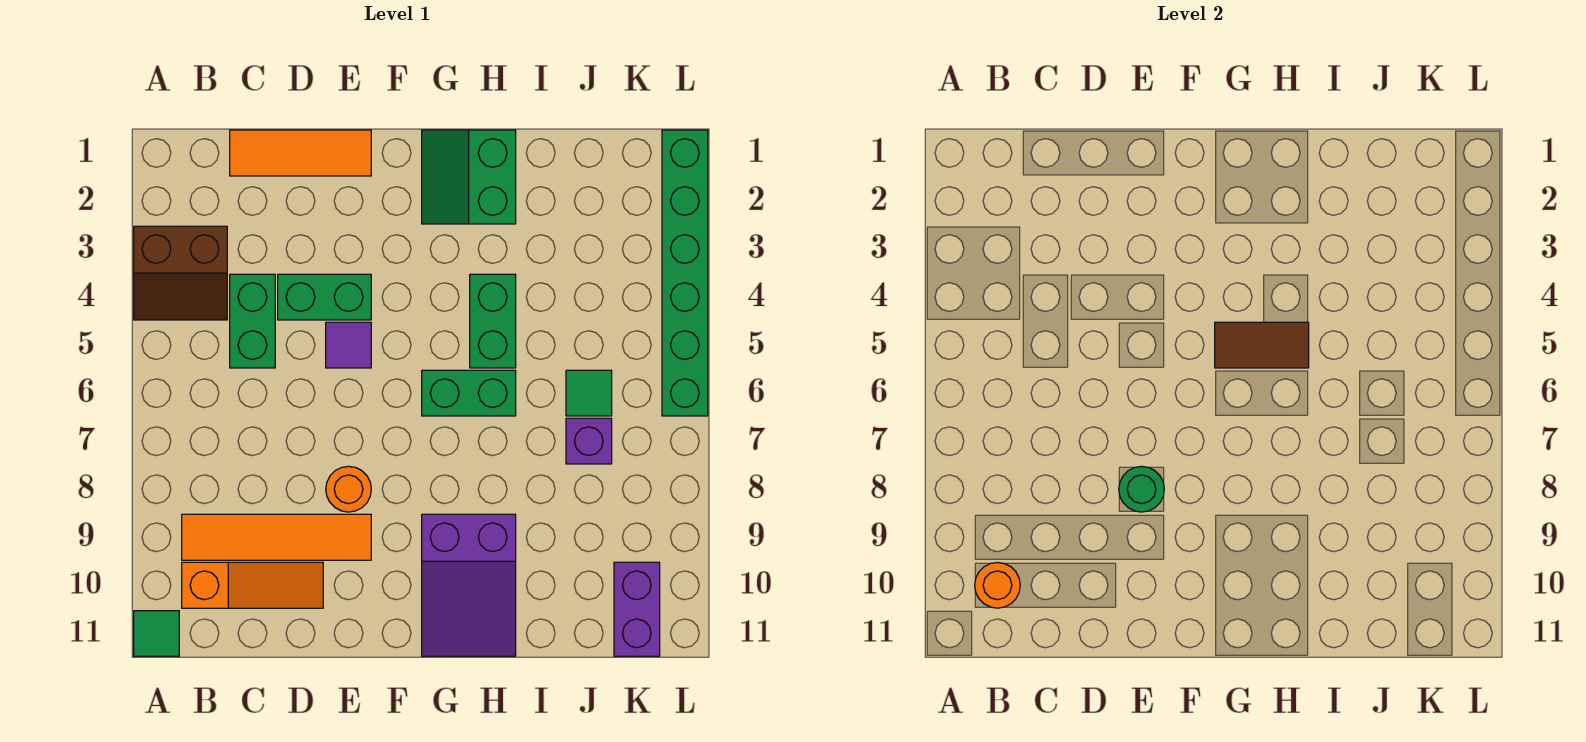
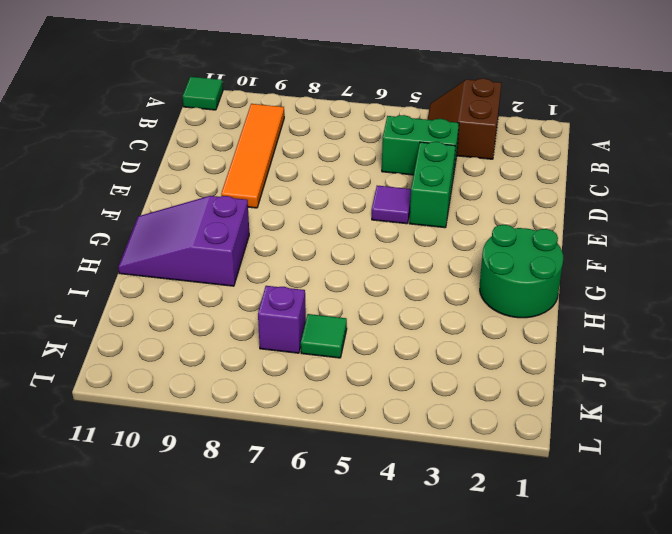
green 2x2 round brick [480,225,563,318] -> green 2x2 slope [422,130,516,224]
none -> orange 1x3 slope [182,562,323,608]
none -> orange 1x3 tile [230,130,371,176]
none -> orange 1x1 round brick [326,466,371,512]

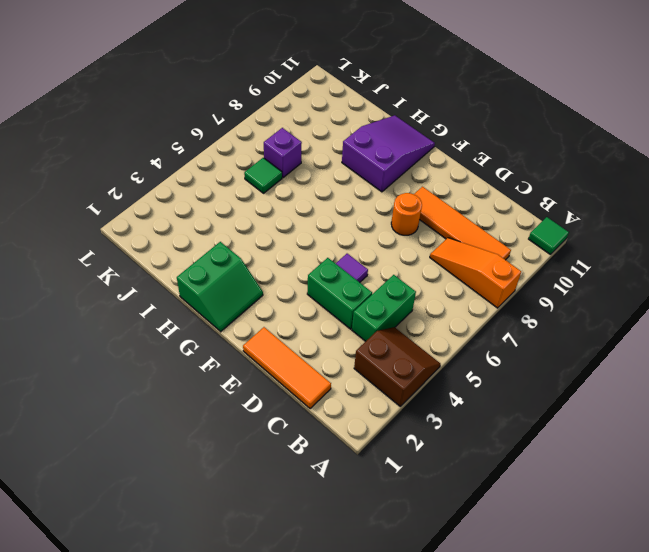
orange 1x3 slope [430,238,521,308] -> orange 1x3 slope moved to [182,562,323,608]
none -> green 1x2 brick [422,370,516,416]
none -> green 1x2 brick [470,274,516,368]
none -> purple 1x2 brick [614,562,660,656]

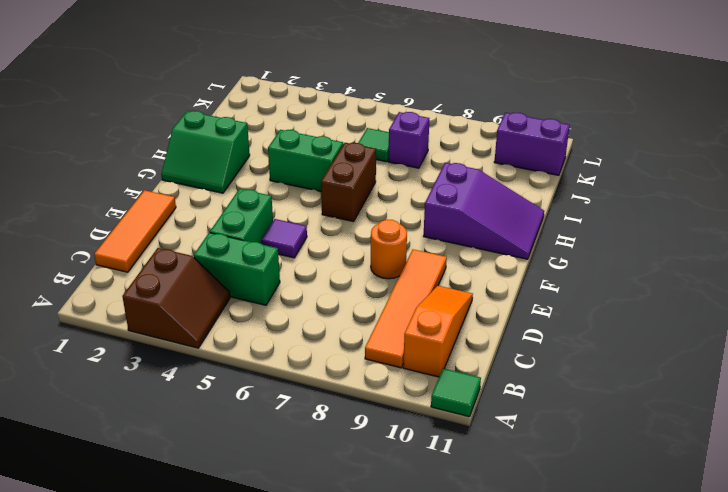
brown 1x2 brick [321,143,376,222] -> green 1x2 brick [422,370,516,416]
none -> green 1x6 brick [662,130,708,416]
none -> orange 1x1 round brick [975,563,1020,608]
none -> green 1x1 round brick [1119,466,1164,512]

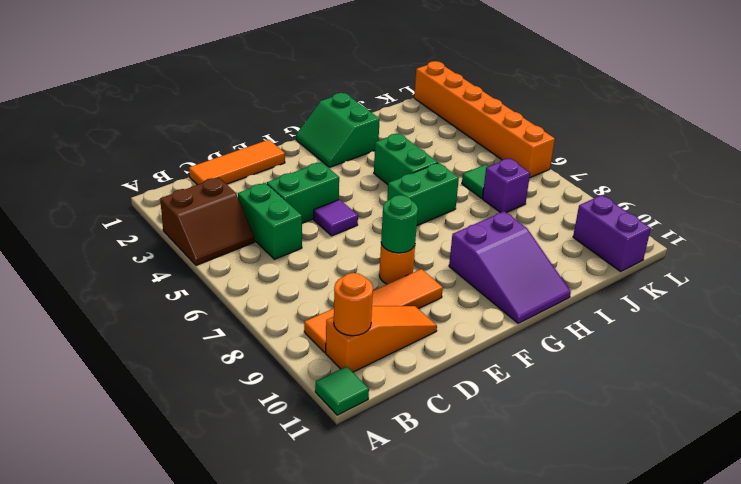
orange 1x6 brick [414,61,555,178] -> green 1x6 brick [662,130,708,416]
none -> brown 1x2 tile [1215,322,1309,368]

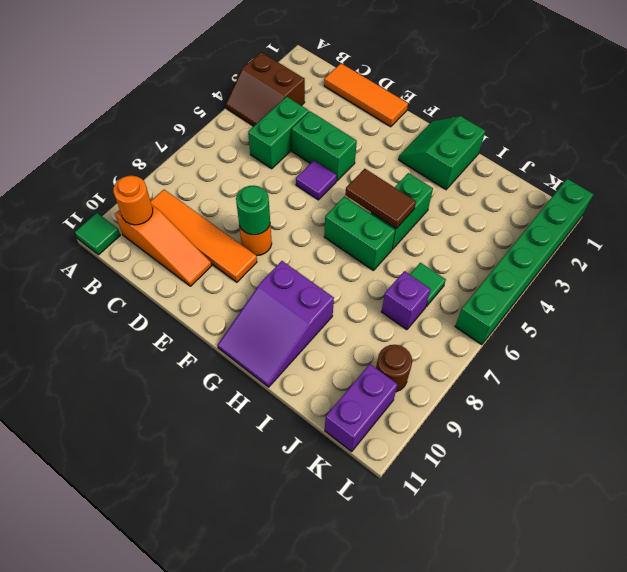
brown 1x1 round brick [376,345,412,392] -> none

